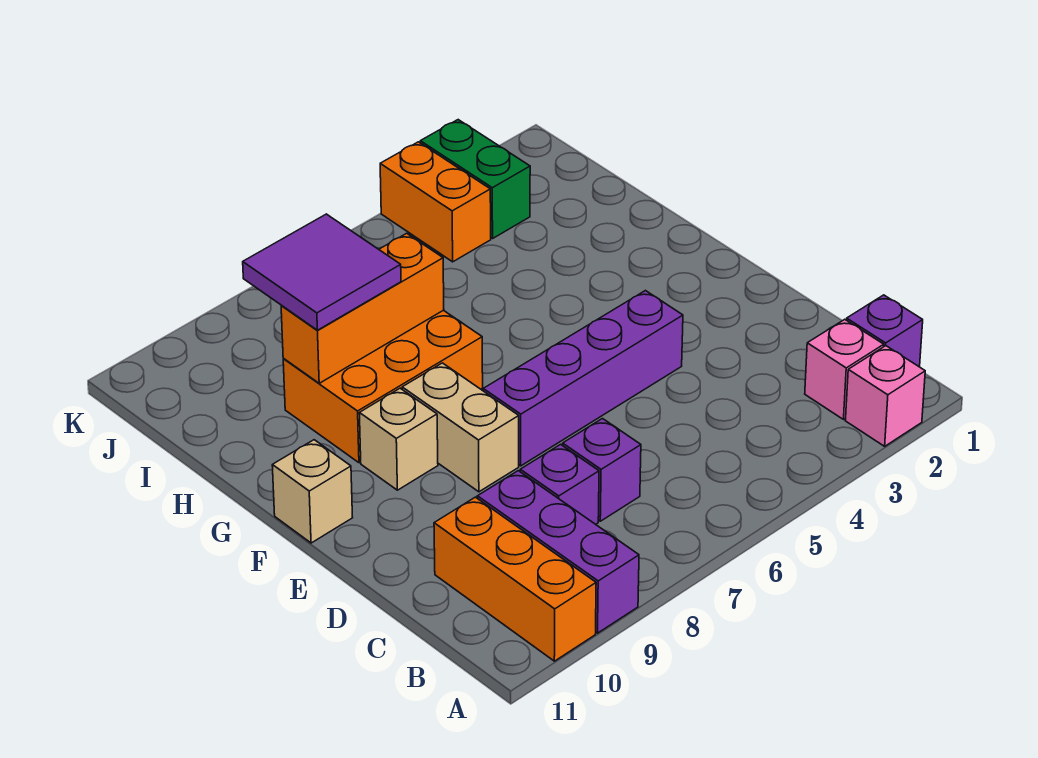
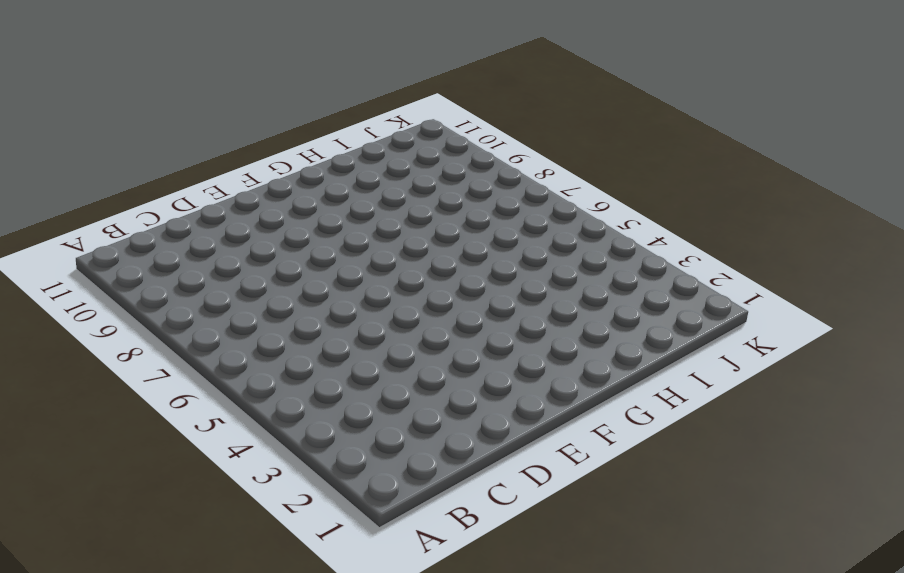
none -> pink 1x1 brick [845,346,925,446]
none -> purple 1x3 brick [477,471,639,633]
none -> orange 1x3 brick [434,497,596,661]

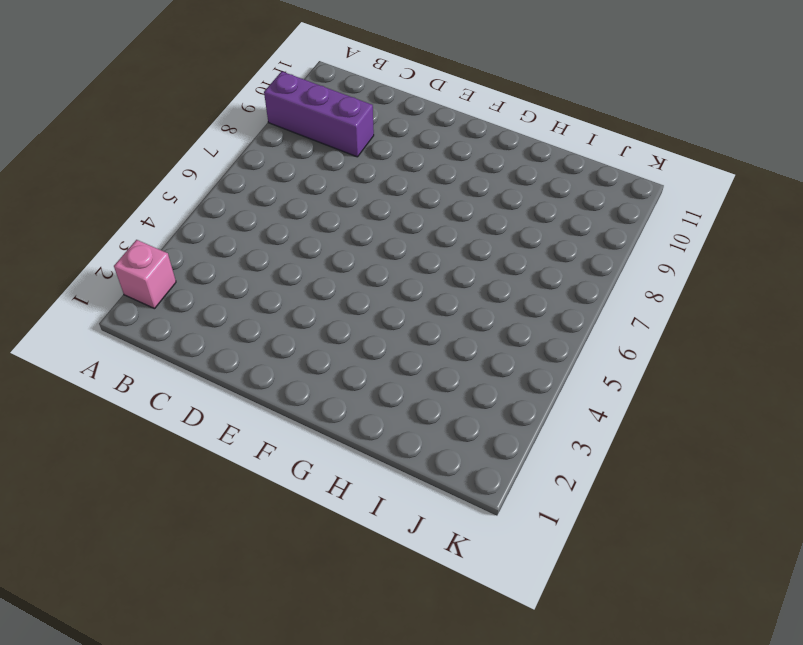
none -> orange 1x3 brick [434,497,596,661]
none -> purple 1x1 brick [847,295,923,367]
none -> pink 1x1 brick [805,319,884,419]

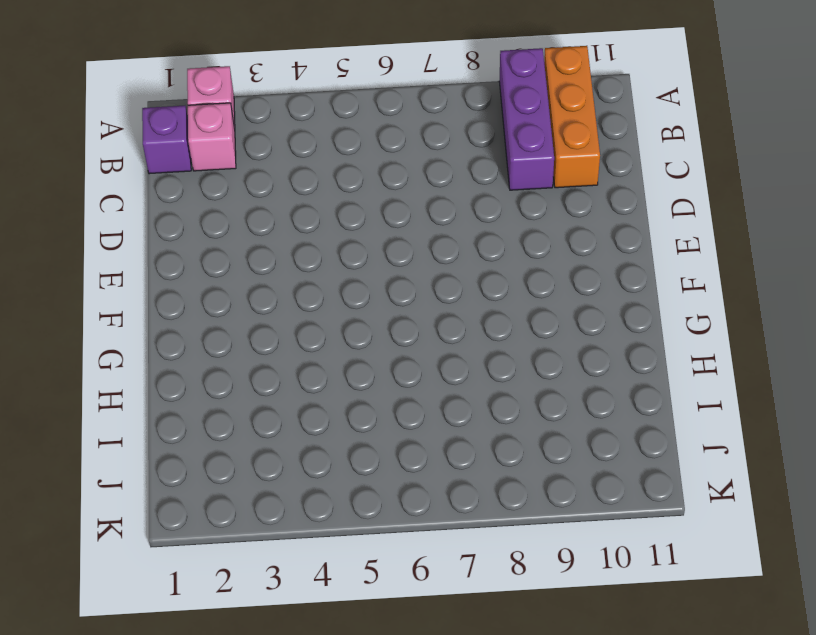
none -> purple 1x1 brick [563,419,641,521]
none -> purple 1x1 brick [520,444,599,524]
none -> purple 1x4 brick [483,291,683,466]

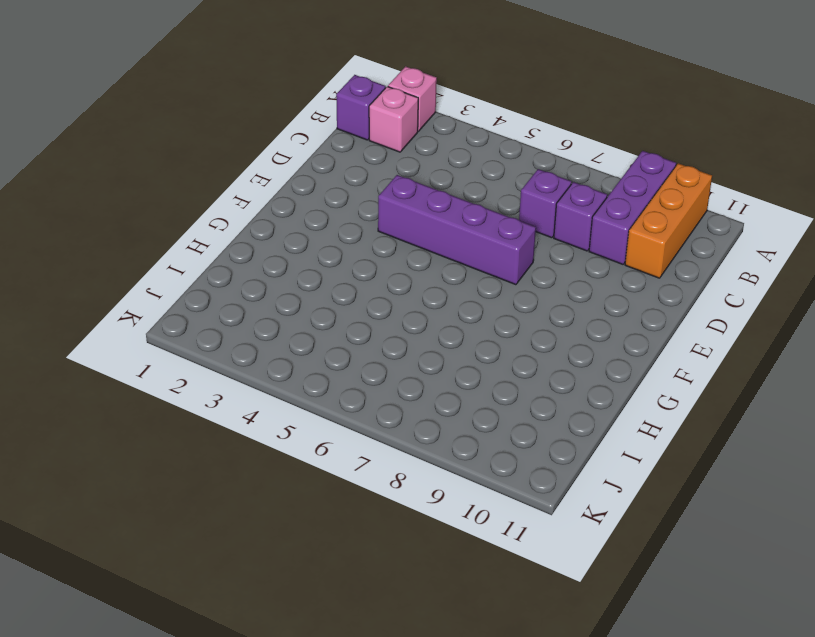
none -> tan 1x2 brick [402,363,519,492]
none -> tan 1x1 brick [359,388,438,490]
none -> tan 1x1 brick [272,440,353,543]

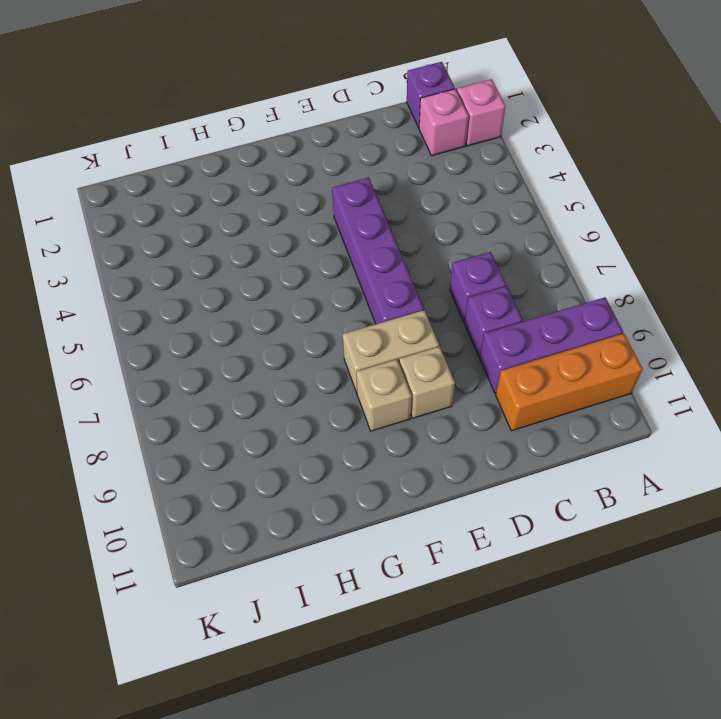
tan 1x1 brick [399,346,455,418] -> tan 1x1 brick moved to [272,440,353,543]
none -> orange 2x3 brick [283,310,483,463]
none -> green 1x2 brick [420,120,530,238]
none -> orange 1x2 brick [380,142,491,262]

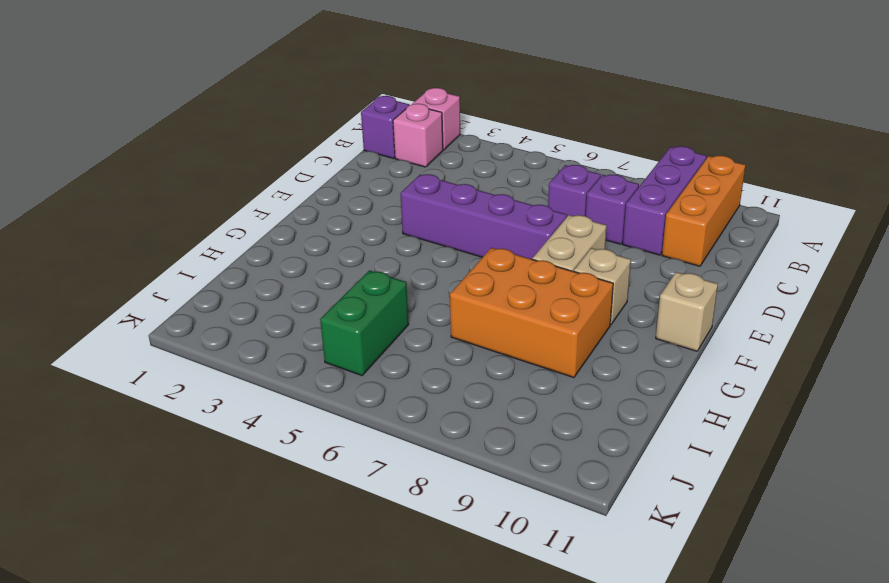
green 1x2 brick [320,270,409,376] -> green 1x2 brick moved to [420,120,530,238]
none -> orange 1x2 brick [380,142,491,262]
none -> orange 1x3 brick [281,233,444,383]
none -> purple 2x2 tile [243,214,401,330]

